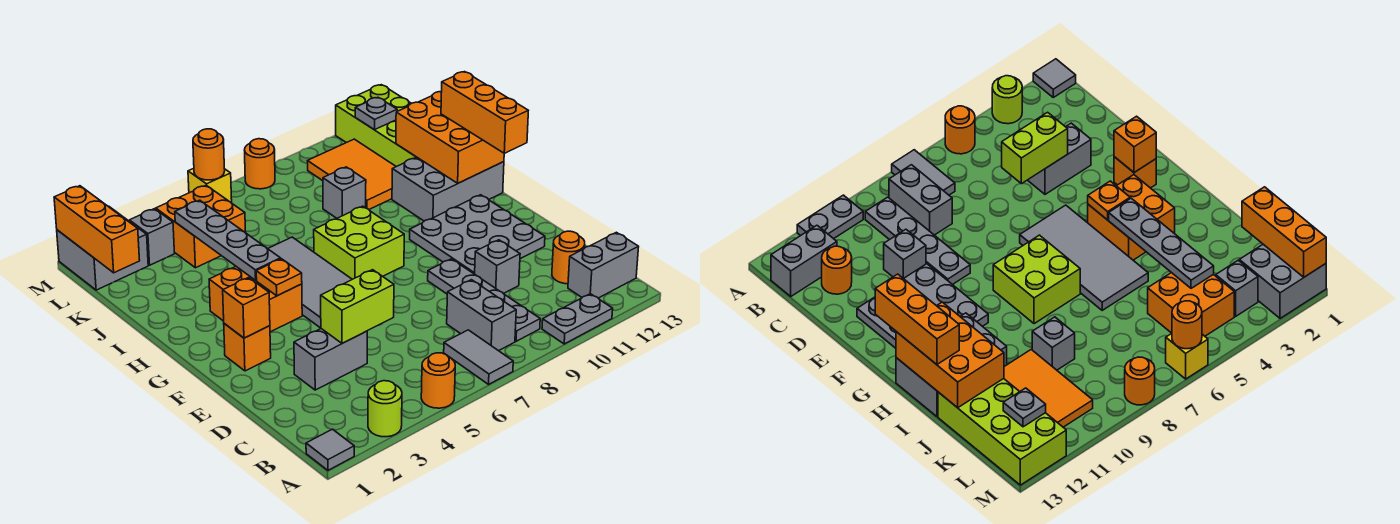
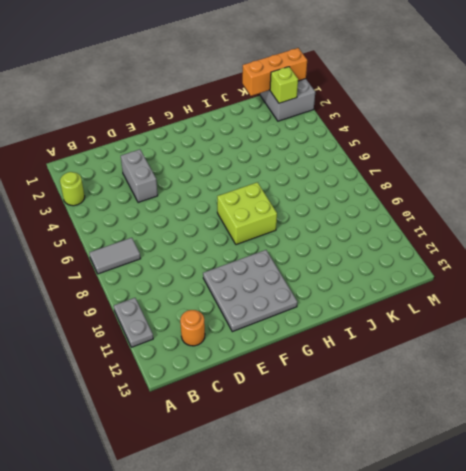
lime 1x1 brick [270,67,298,103] -> none
none -> grey 1x1 tile [306,429,354,470]
none -> orange 1x1 round brick [421,353,455,408]
none -> grey 1x2 brick [447,280,516,351]
none -> grey 1x4 plate [428,259,540,341]

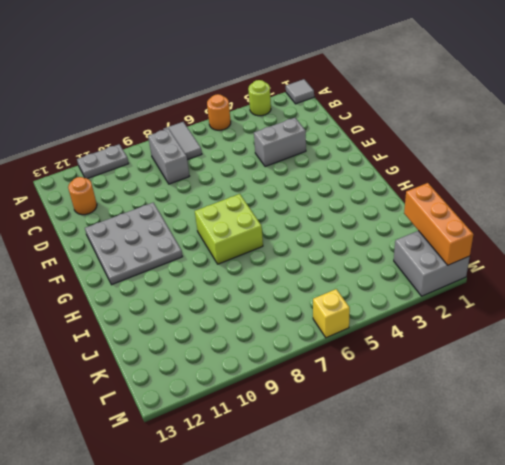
none -> grey 1x4 plate [428,259,540,341]
none -> grey 1x2 brick [568,232,639,298]
none -> grey 1x1 brick [475,240,520,294]
none -> orange 1x1 brick [224,324,271,371]

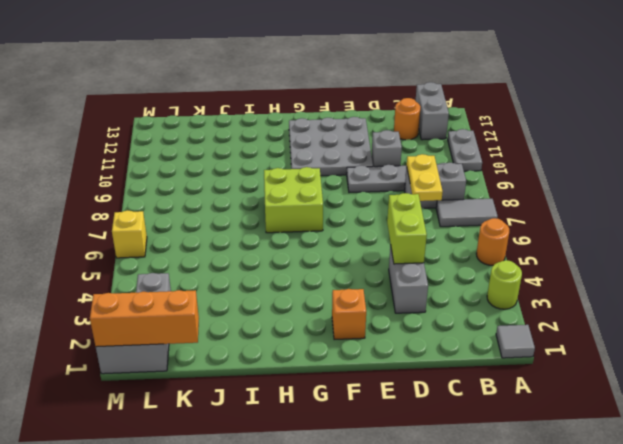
yellow 1x2 plate [407,154,443,201] -> none
none -> grey 2x4 tile [268,237,352,328]
none -> orange 2x2 brick [209,267,302,332]
none -> grey 2x3 brick [392,157,504,221]
none -> grey 1x1 brick [323,167,366,218]

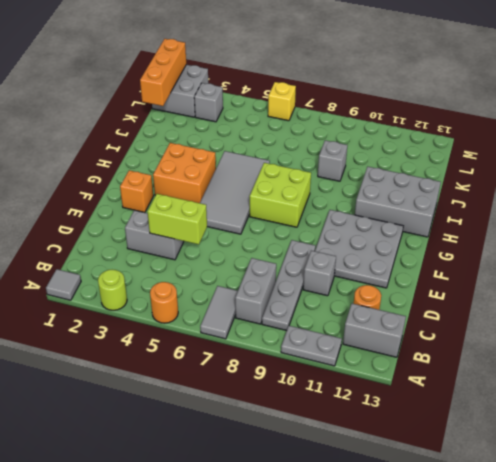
none -> orange 2x3 tile [308,139,396,209]
none -> lime 2x4 brick [336,85,416,167]
none -> orange 2x2 brick [156,185,246,268]
none -> orange 1x1 round brick [245,139,275,189]

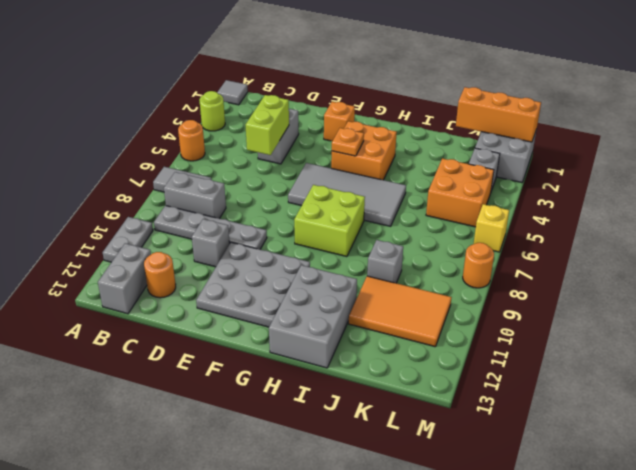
none -> lime 2x4 brick [336,85,416,167]
none -> orange 1x1 brick [223,278,270,338]
none -> grey 1x4 plate [175,200,281,280]
none -> orange 2x3 brick [396,92,504,183]

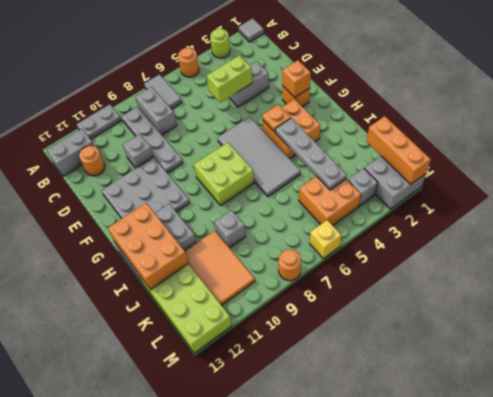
none -> grey 1x1 plate [355,97,397,130]
none -> orange 1x1 round brick [193,129,225,180]
none -> orange 1x3 brick [441,72,528,153]

